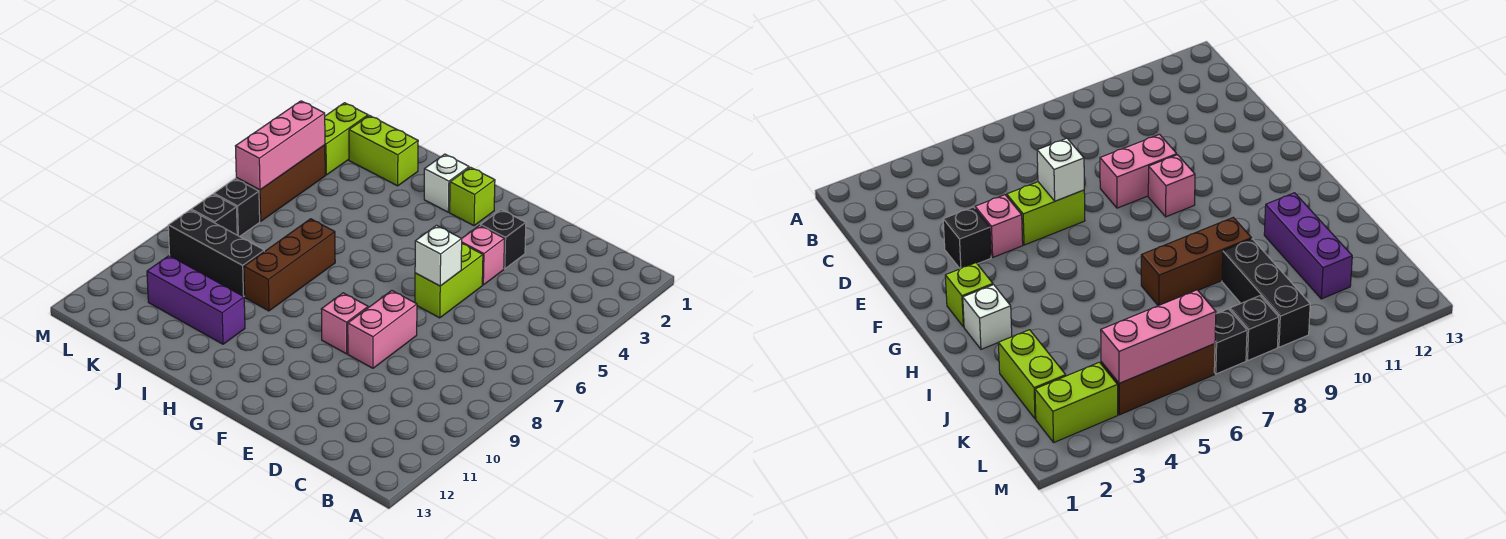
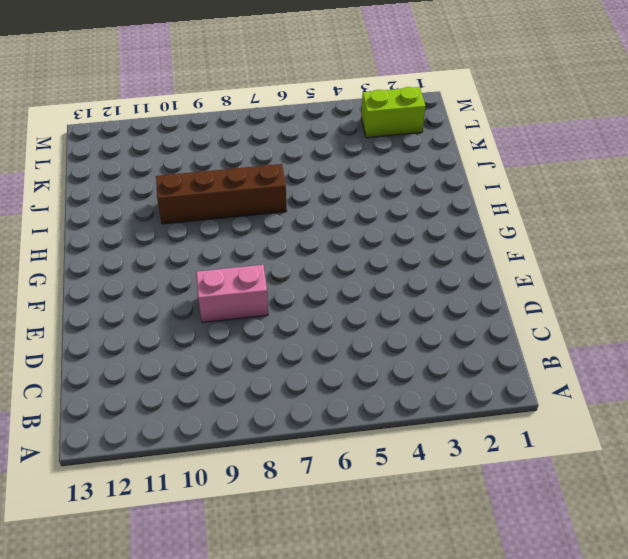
brown 1x4 brick [156,164,287,224] -> brown 1x3 brick [244,219,335,311]
none -> black 1x1 brick [481,210,526,269]
none -> pink 1x1 brick [462,225,505,285]
none -> lime 1x2 brick [415,244,483,318]

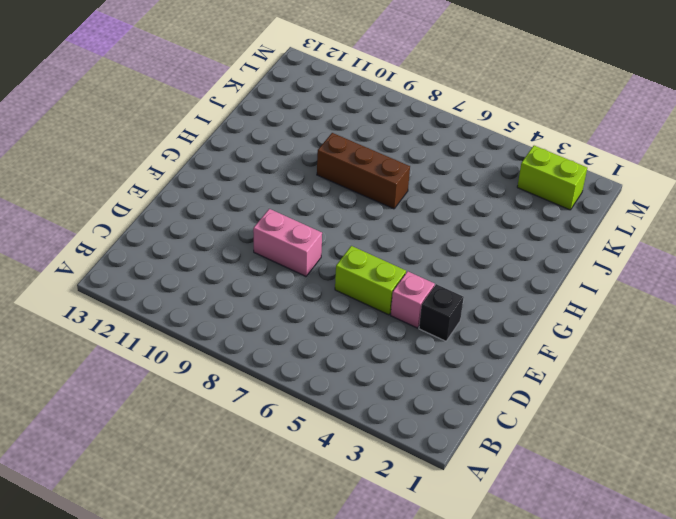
none -> pink 1x1 brick [321,293,368,354]
none -> lime 1x1 brick [450,167,495,226]
none -> white 1x1 brick [424,154,469,212]

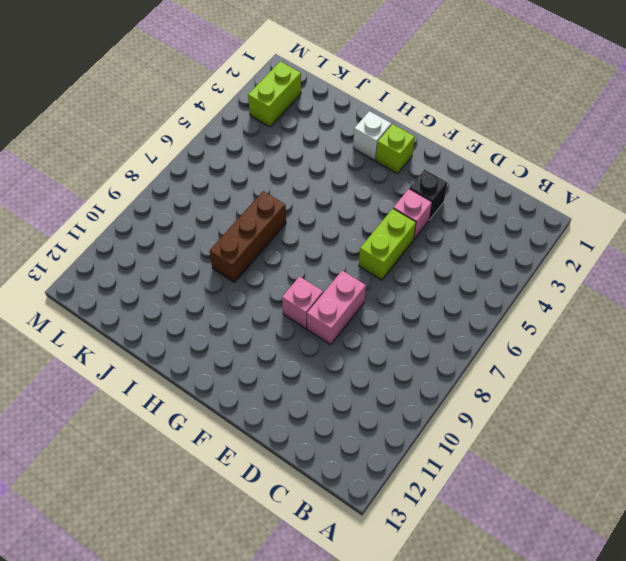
none -> purple 1x3 brick [147,256,245,344]
none -> lime 1x2 brick [349,115,418,186]
none -> black 1x3 brick [168,210,264,296]

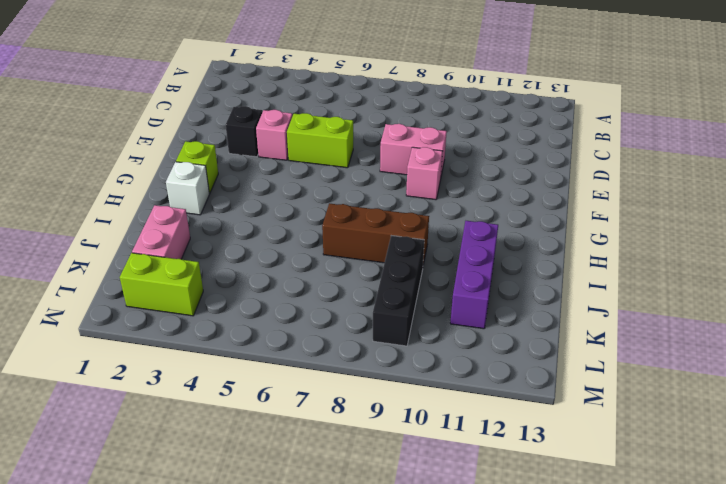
pink 1x2 brick [132,205,190,259] -> lime 1x2 brick [349,115,418,186]
none -> brown 1x3 brick [236,145,325,221]
none -> black 1x1 brick [214,179,260,237]
none -> black 1x1 brick [191,194,237,235]

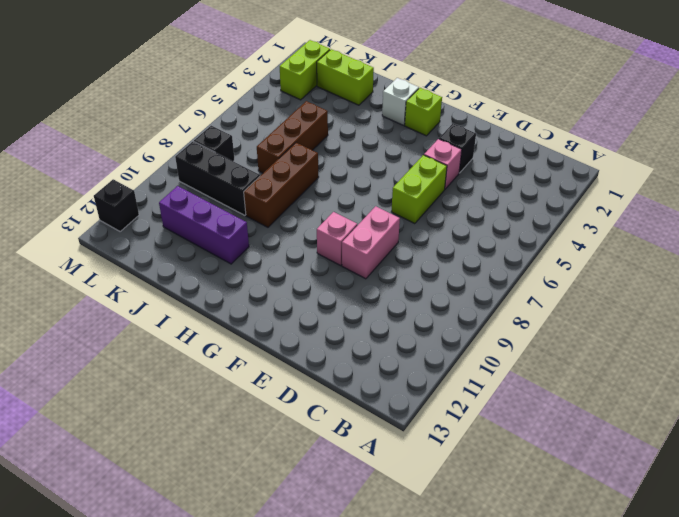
brown 1x3 brick [257,101,328,173] -> brown 1x3 brick moved to [236,145,325,221]
black 1x1 brick [94,179,139,232] -> black 1x1 brick moved to [214,179,260,237]
none -> white 1x1 brick [415,225,462,286]
none -> pink 1x3 brick [236,101,325,190]

